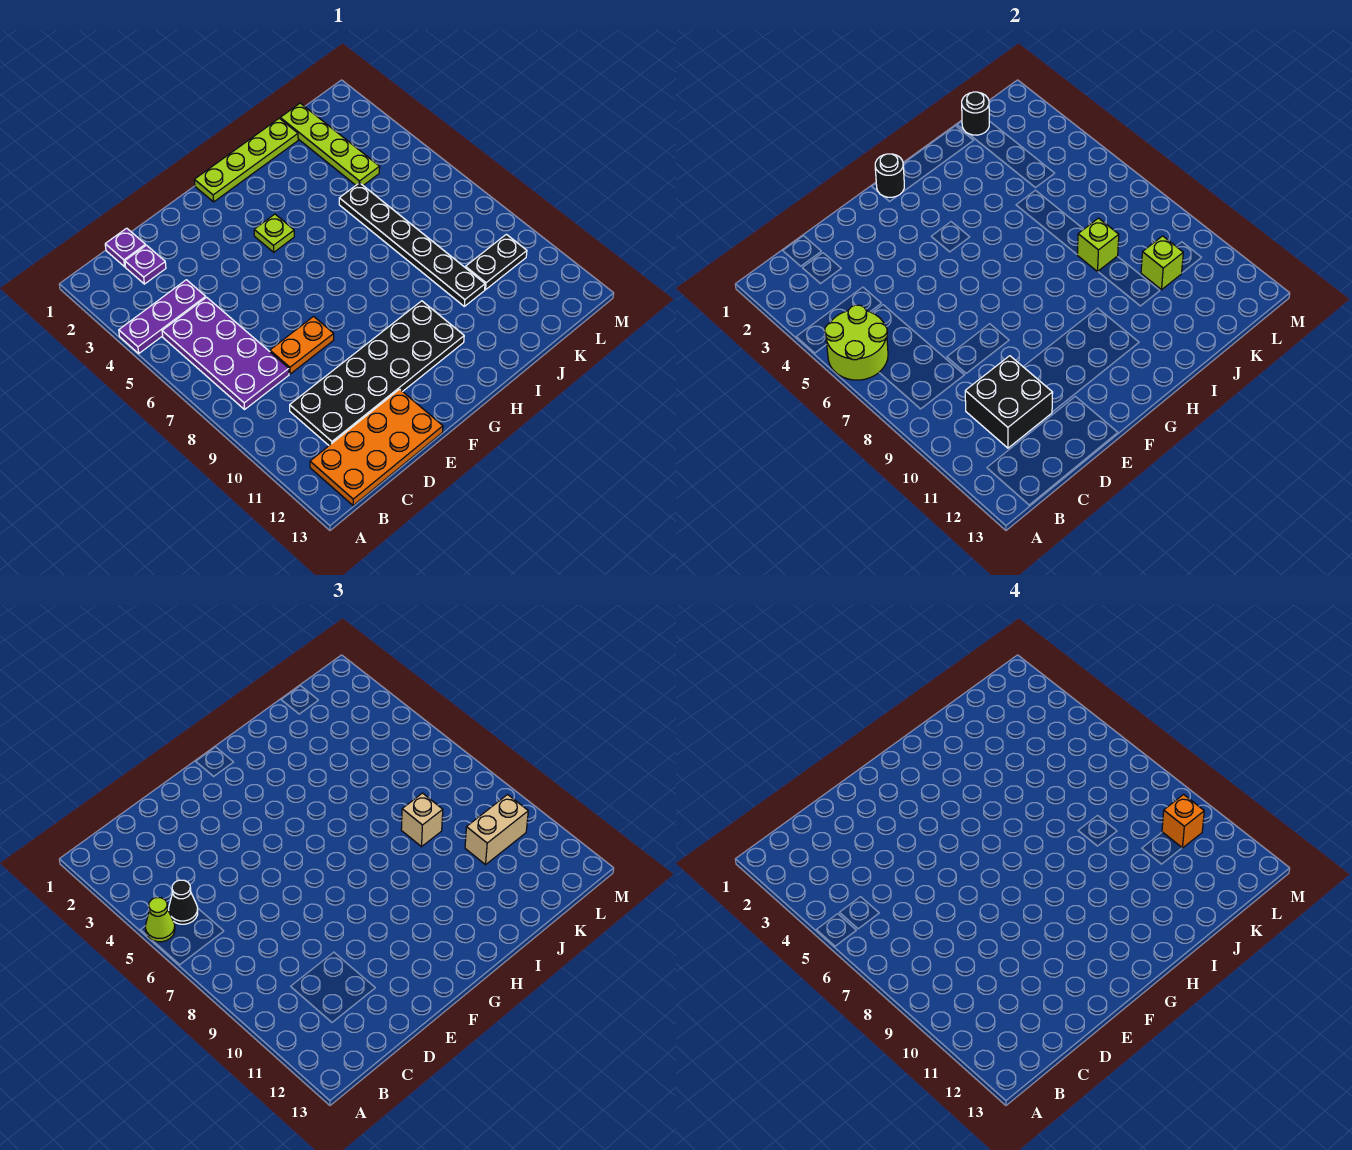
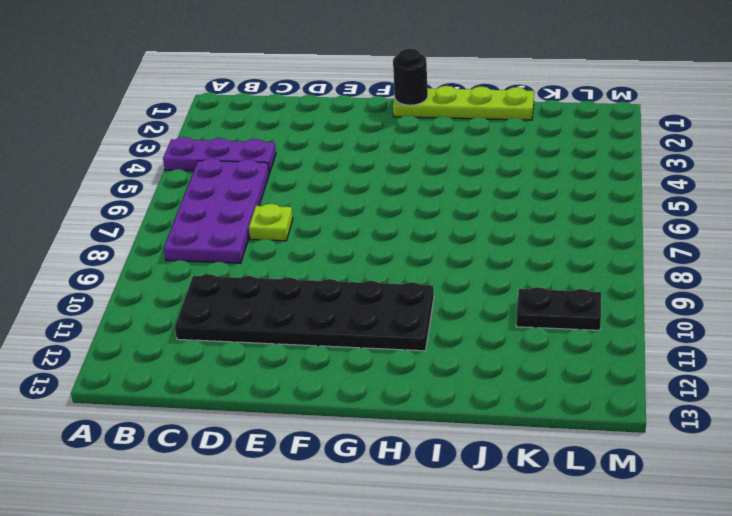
lime 1x1 plate [249,204,293,241] -> lime 1x1 plate moved to [254,214,294,252]
none -> orange 2x4 plate [310,389,443,506]
none -> purple 1x1 plate [105,228,146,267]
none -> purple 1x1 plate [125,245,166,284]

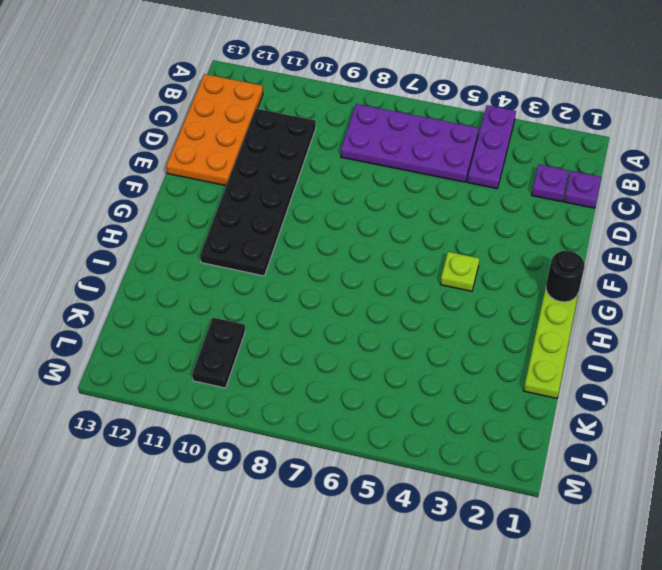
none -> orange 1x2 plate [270,316,334,374]
none -> black 1x6 plate [339,183,485,306]
none -> lime 1x4 plate [280,103,380,185]

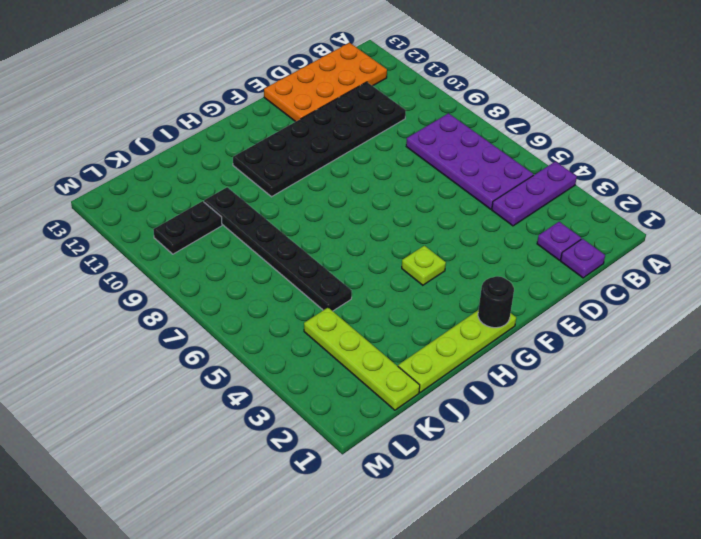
none -> orange 1x2 plate [270,316,334,374]
none -> lime 2x2 round brick [825,305,888,380]
none -> black 2x2 brick [965,356,1053,448]

